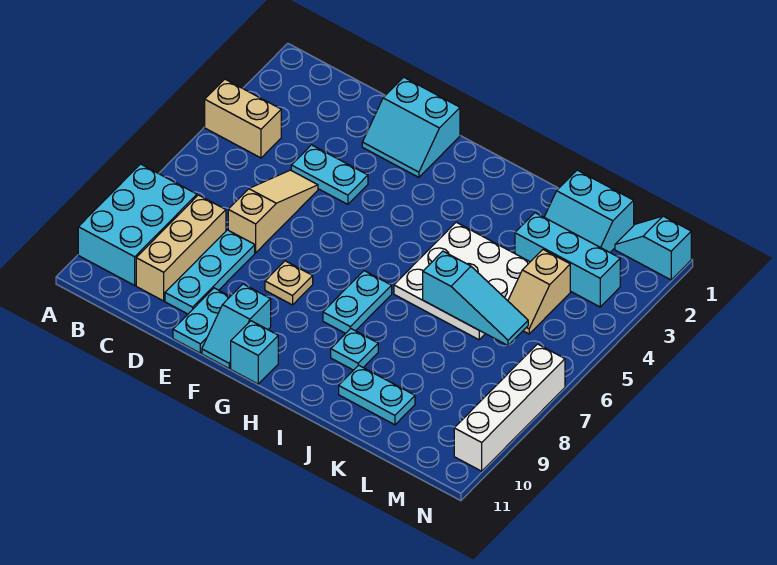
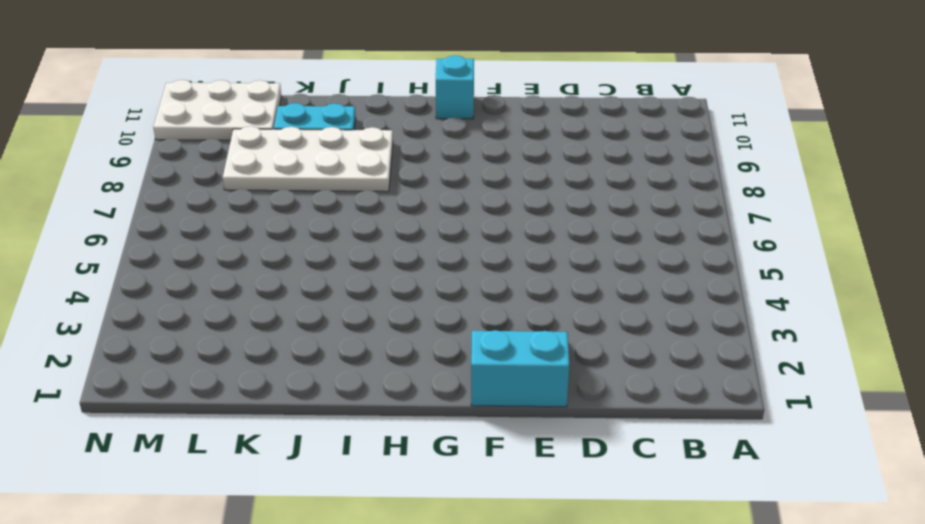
white 2x4 plate [223,126,393,192] -> cyan 1x1 plate [331,329,378,370]
white 2x3 plate [153,80,281,140] -> white 1x4 brick [454,344,565,471]
none -> tan 1x2 brick [205,79,281,158]
none -> cyan 2x3 brick [78,164,197,285]
none -> tan 1x3 brick [136,195,226,301]

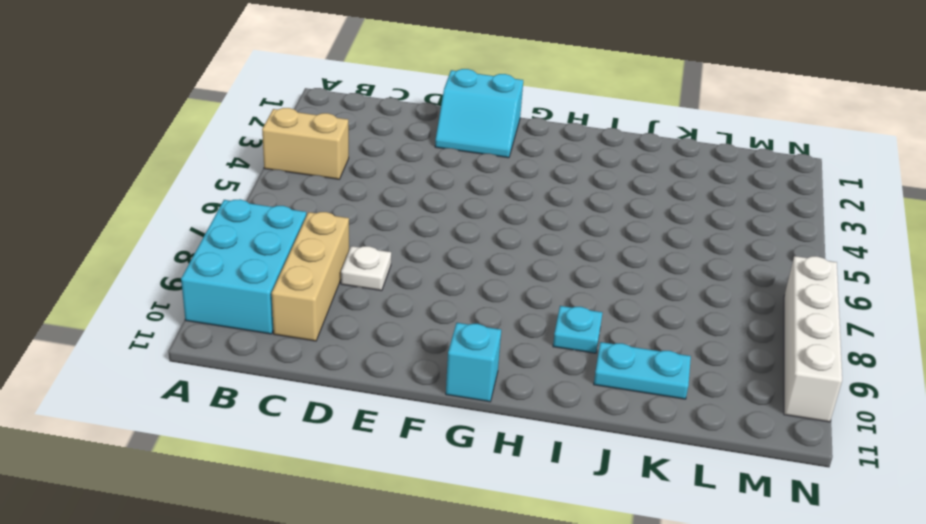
white 1x1 plate [341,246,391,291] -> cyan 1x3 plate [165,230,255,314]
none -> cyan 1x2 plate [291,145,368,204]
none -> tan 1x3 slope [228,170,318,253]
none -> cyan 1x2 plate [173,288,230,353]

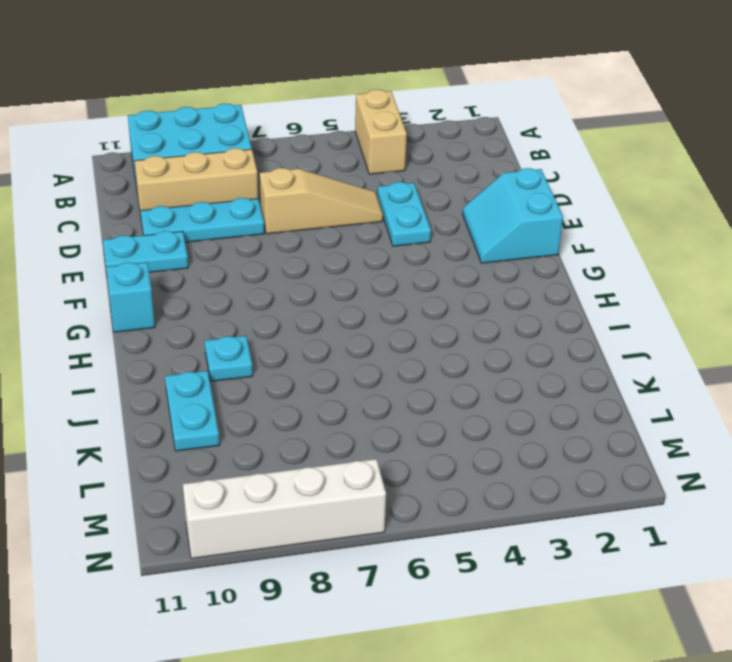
none -> tan 1x1 plate [265,261,313,305]
none -> cyan 1x2 slope [202,284,271,368]
none -> cyan 1x2 plate [323,271,392,333]

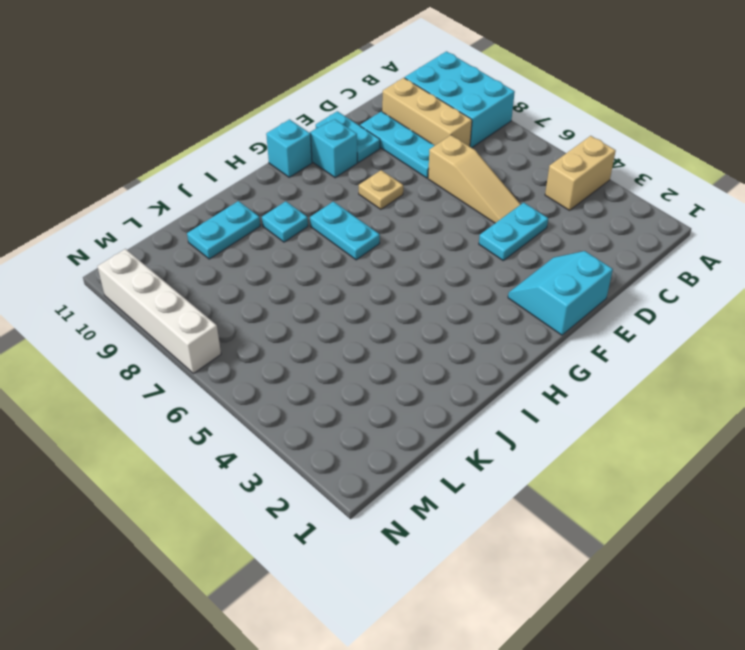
none -> white 3x3 plate [394,222,530,340]
none -> cyan 2x2 slope [544,170,634,252]
none -> cyan 1x3 brick [515,213,620,307]

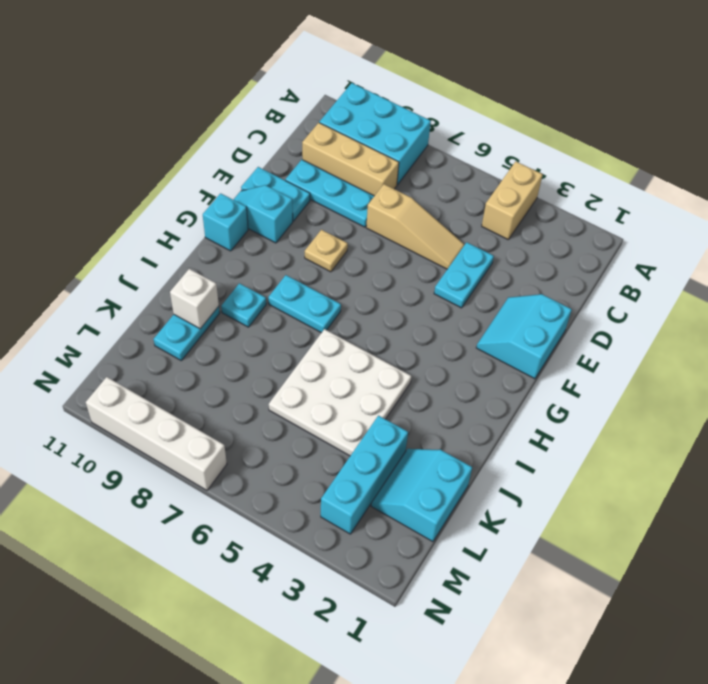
white 1x1 brick [170,269,219,329] -> none
none -> tan 1x2 slope [508,250,570,334]
none -> cyan 1x2 slope [615,216,691,280]
none -> cyan 1x3 slope [423,251,528,345]

